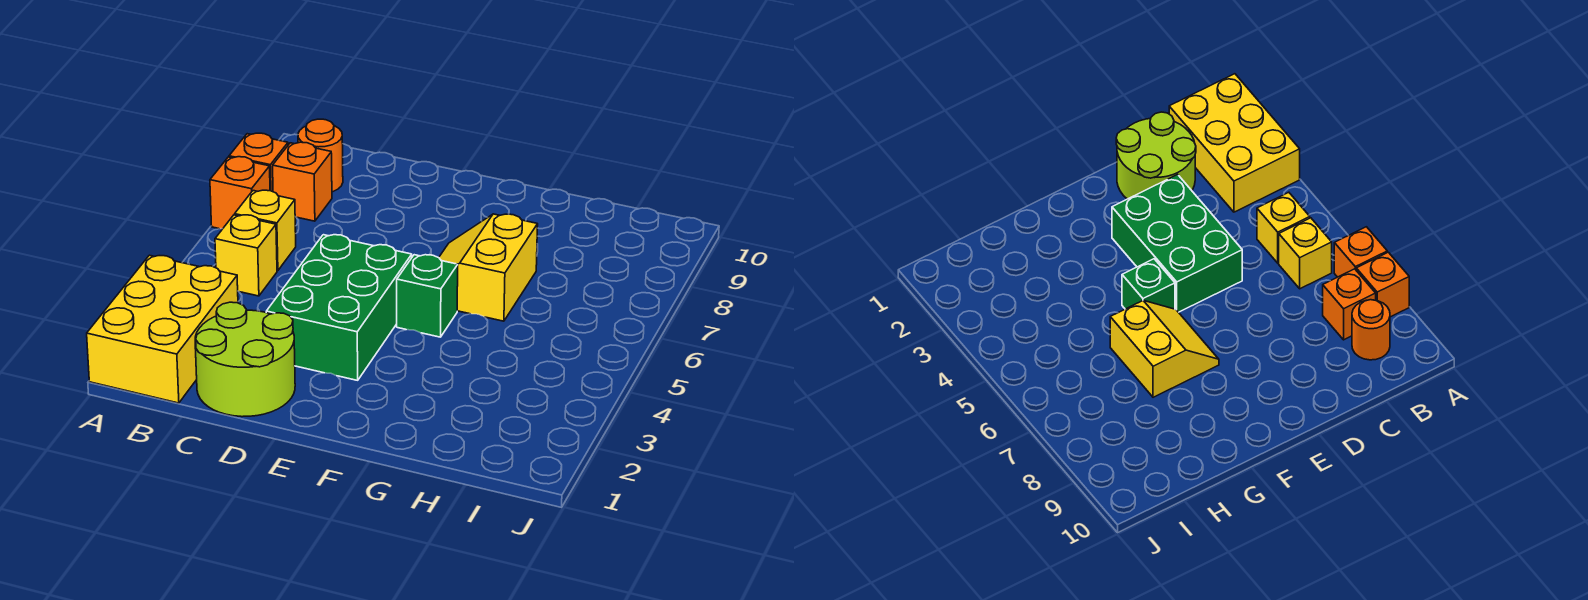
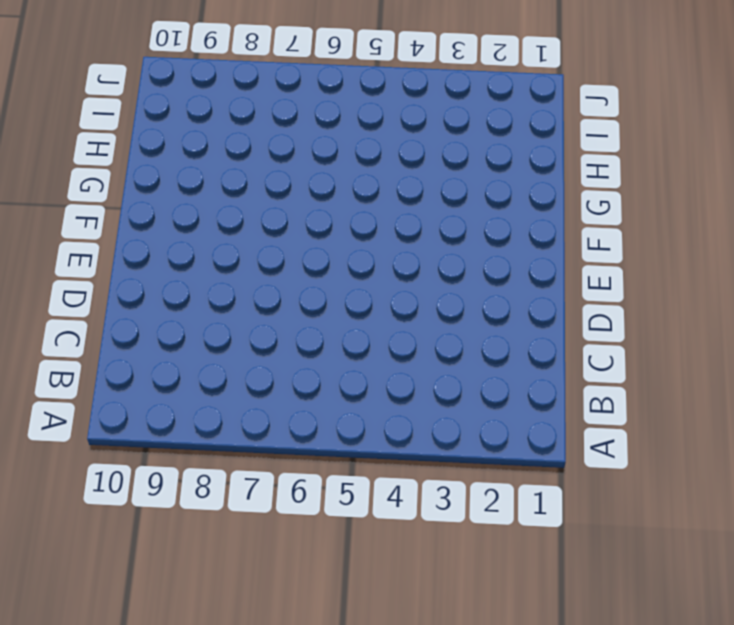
none -> yellow 2x3 brick [87,255,238,403]
none -> orange 1x1 brick [210,157,270,229]

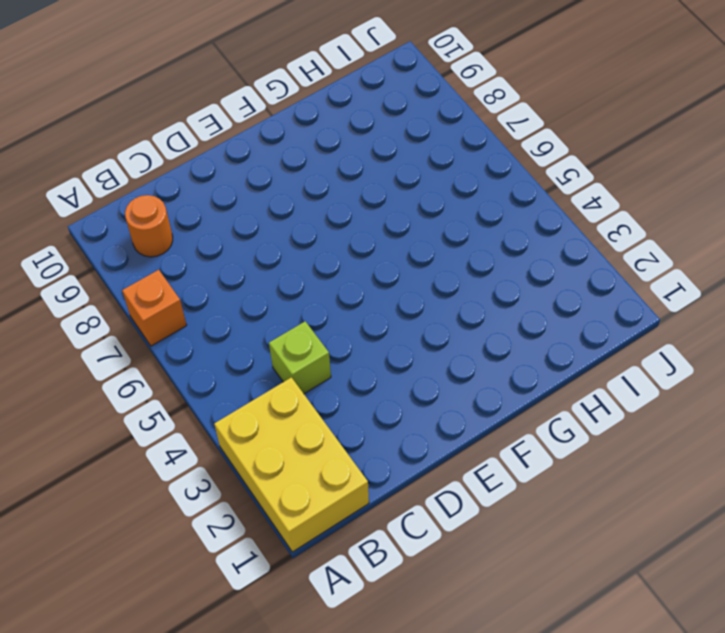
lime 1x1 brick [269,321,331,394] -> none
none -> orange 1x1 brick [229,133,288,192]
none -> yellow 1x1 brick [215,215,277,296]

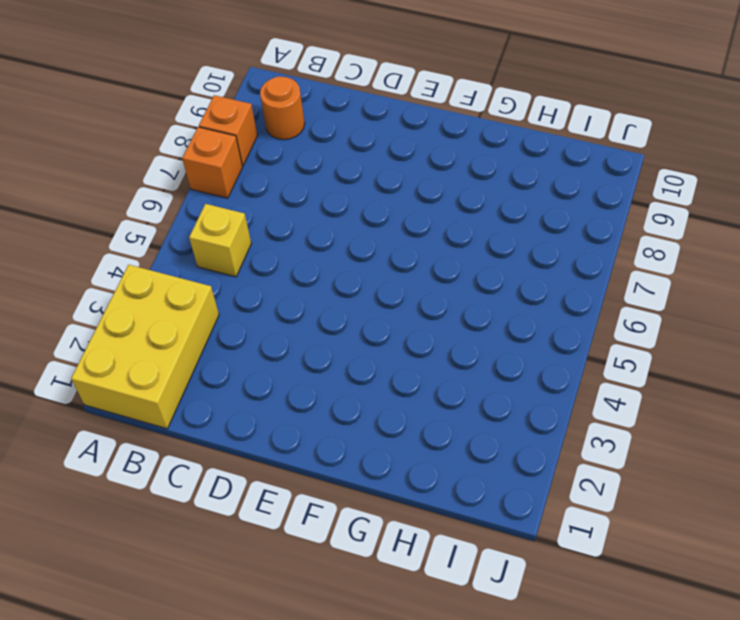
none -> yellow 1x1 brick [235,190,296,271]
none -> orange 1x1 brick [273,142,332,221]

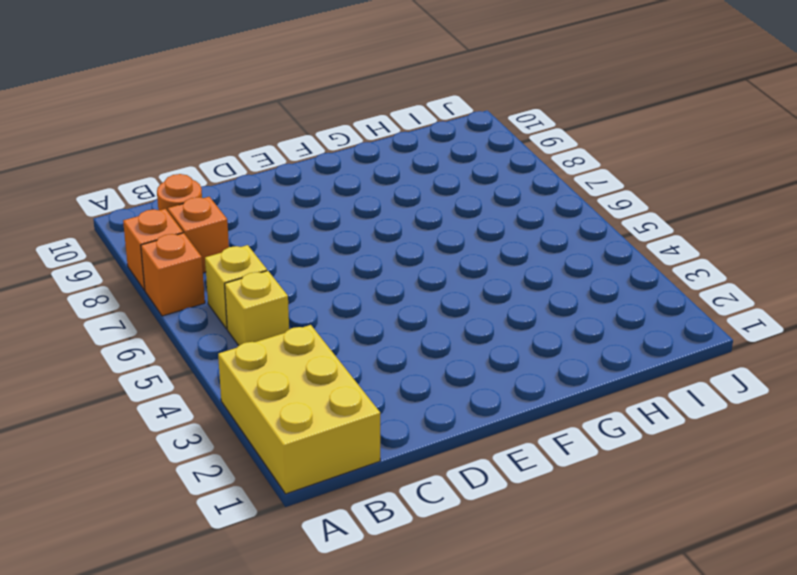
none -> lime 2x2 round brick [195,302,295,417]
none -> green 2x3 brick [266,235,412,380]

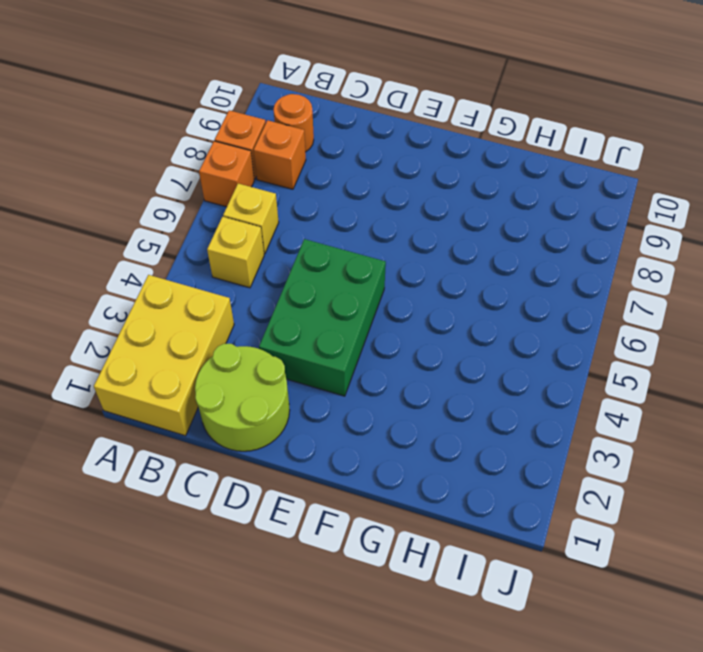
none -> green 1x1 brick [397,255,458,337]
none -> yellow 2x2 slope [439,214,538,321]

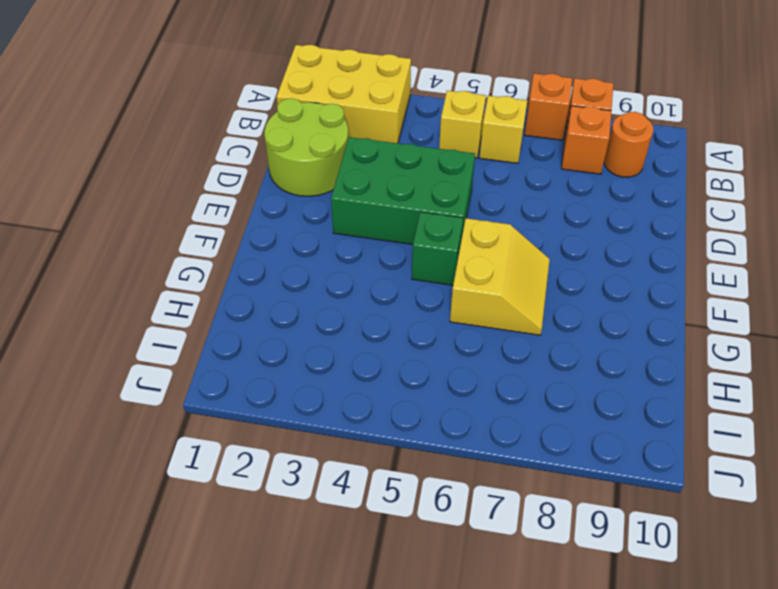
yellow 2x2 slope [450,218,550,335] -> yellow 2x2 slope turned to [439,214,538,321]

